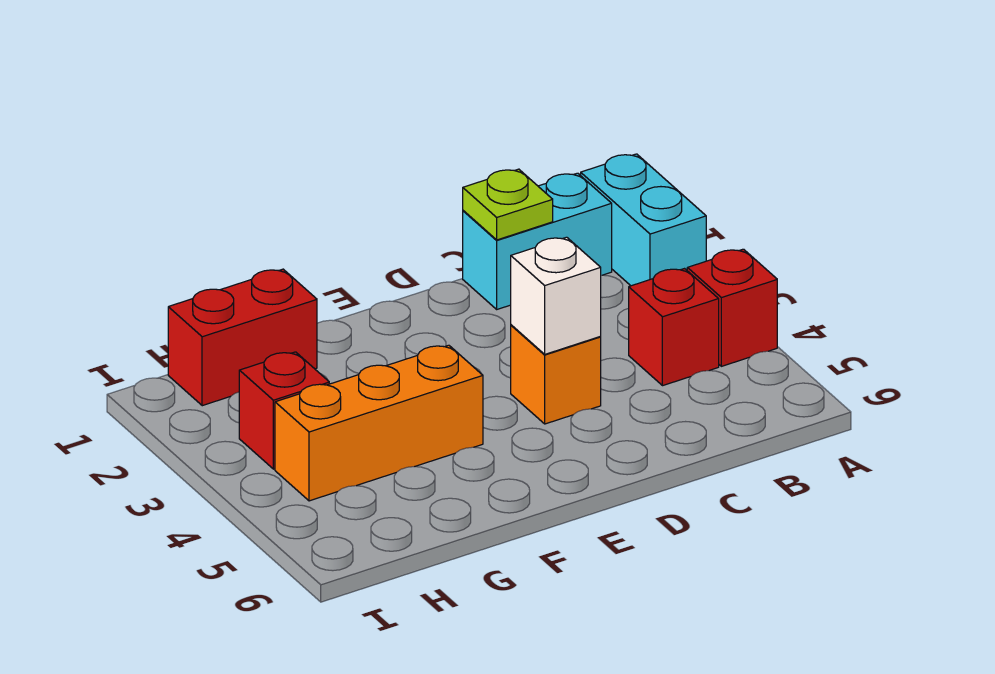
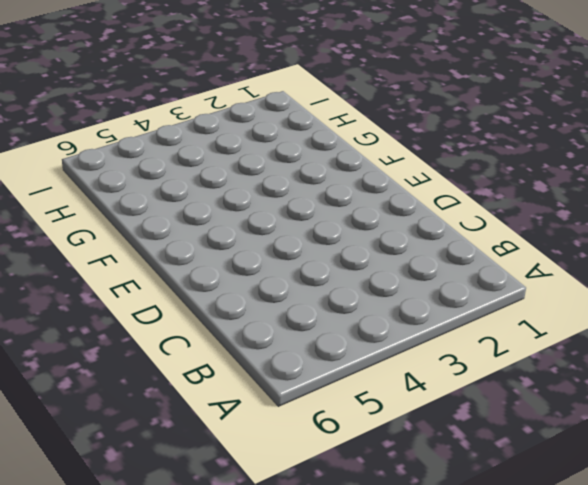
none -> cyan 1x2 brick [581,154,706,286]
none -> red 1x1 brick [687,249,777,366]

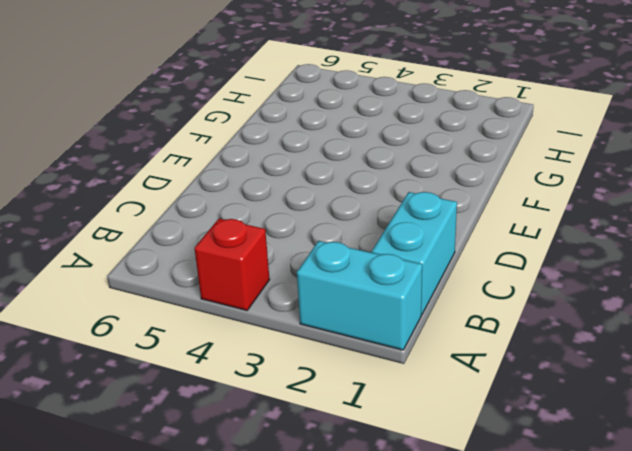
none -> red 1x1 brick [629,269,719,386]
none -> orange 1x1 brick [511,325,601,424]

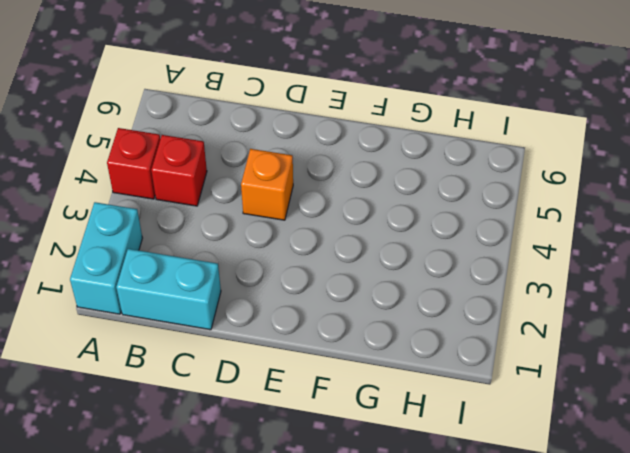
none -> orange 1x3 brick [275,345,483,501]
none -> red 1x2 brick [168,269,317,406]

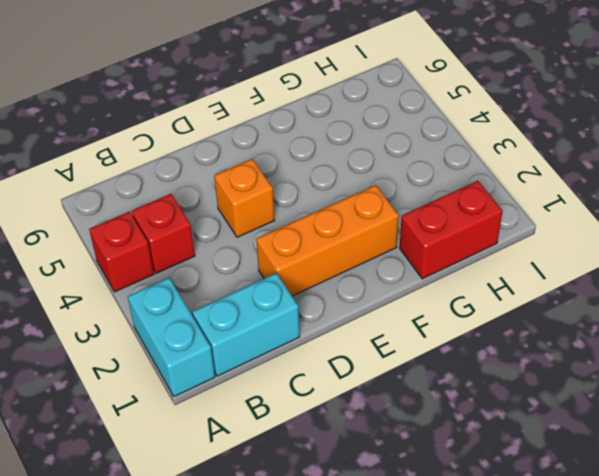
orange 1x3 brick [256,185,399,296] -> orange 1x3 brick moved to [275,345,483,501]
none -> red 1x1 brick [239,352,329,469]
none -> lime 1x1 plate [463,169,553,240]

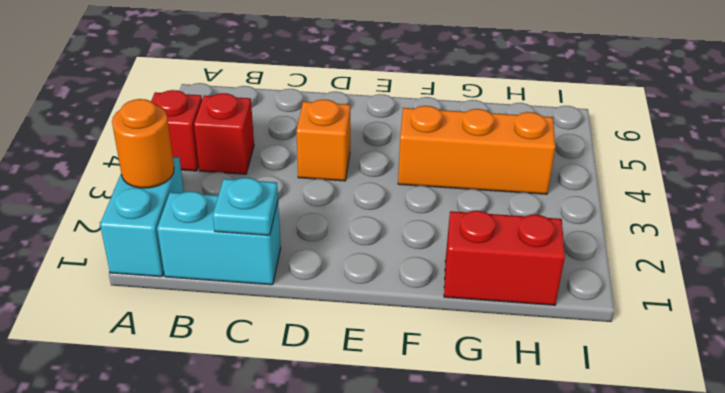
orange 1x1 round brick [112,99,174,188] -> none
cyan 1x1 plate [213,178,278,235] -> lime 1x1 plate [463,169,553,240]
none -> red 1x1 brick [239,352,329,469]
none -> white 1x1 brick [511,237,601,354]

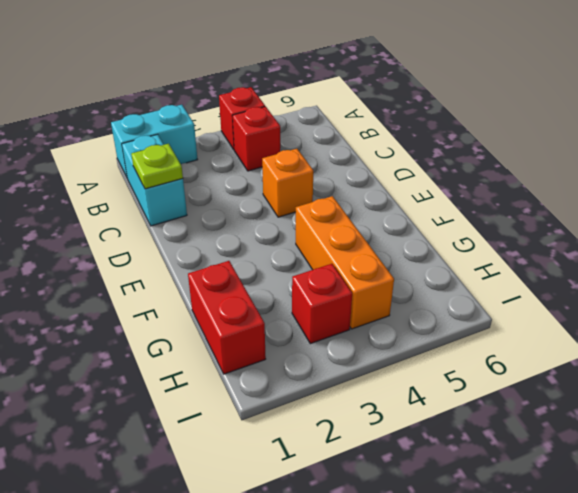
none -> white 1x1 brick [511,237,601,354]

